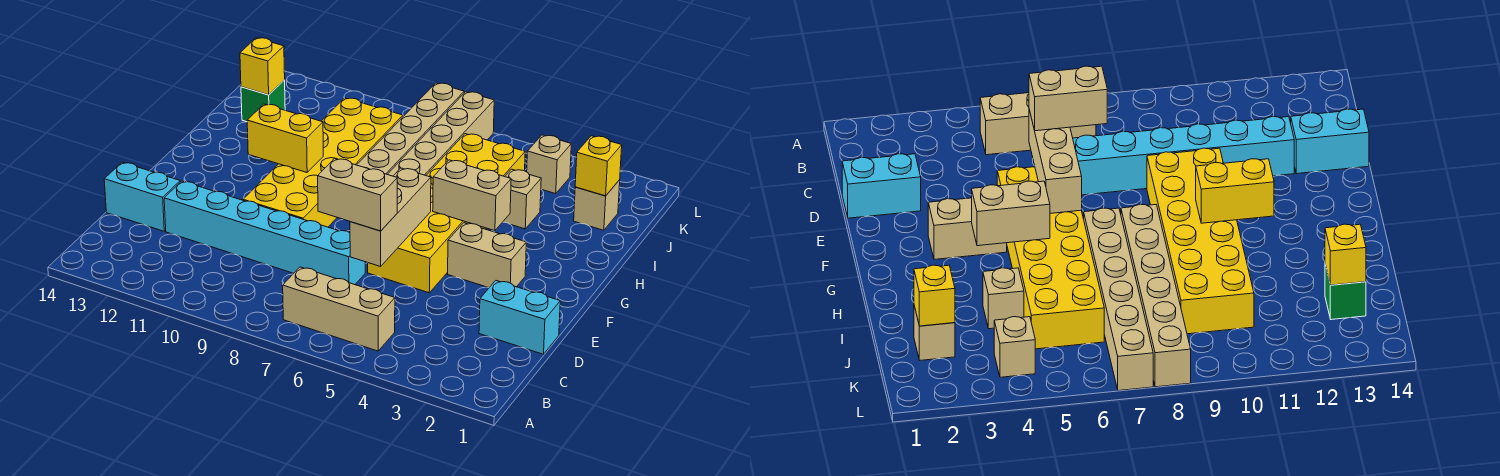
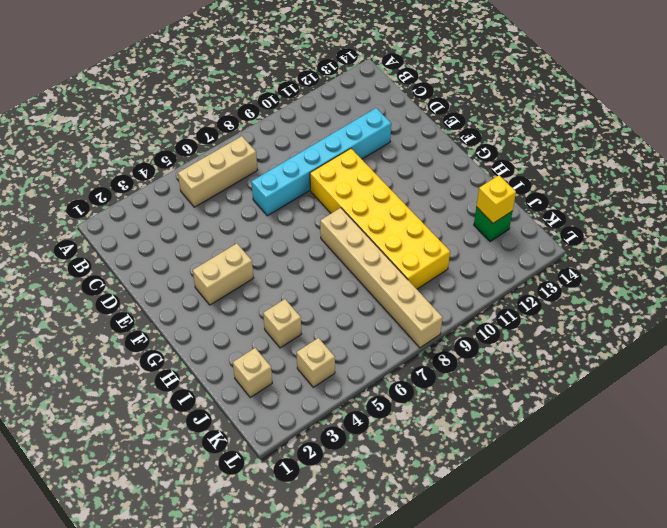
none -> cyan 1x2 brick [479,281,560,354]
none -> cyan 1x2 brick [104,162,180,231]
none -> yellow 2x6 brick [368,134,525,293]

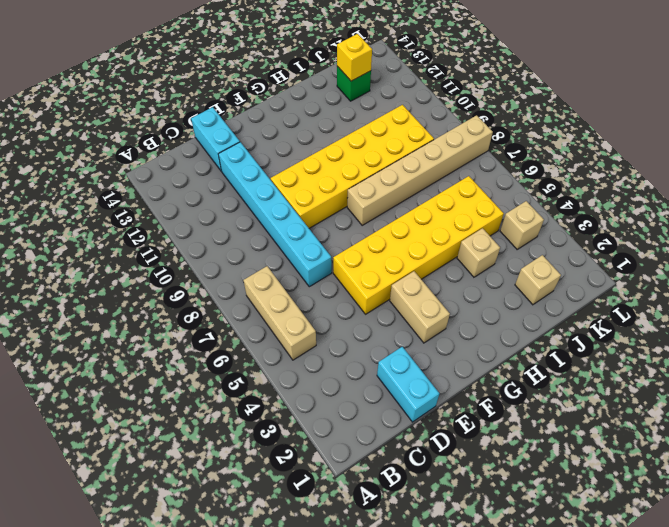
none -> tan 1x6 brick [388,92,494,176]
none -> tan 1x3 brick [350,168,431,266]
none -> tan 1x2 brick [433,160,511,231]

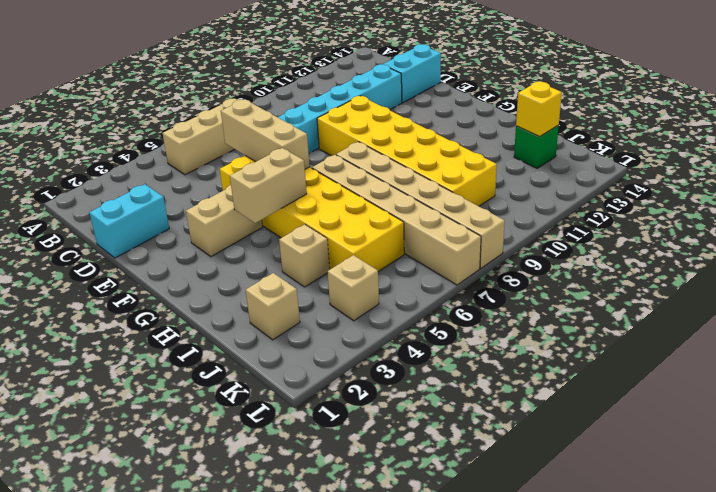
none -> yellow 1x2 brick [247,104,323,172]
none -> yellow 1x1 brick [575,136,622,196]
none -> tan 1x2 brick [318,158,397,231]

